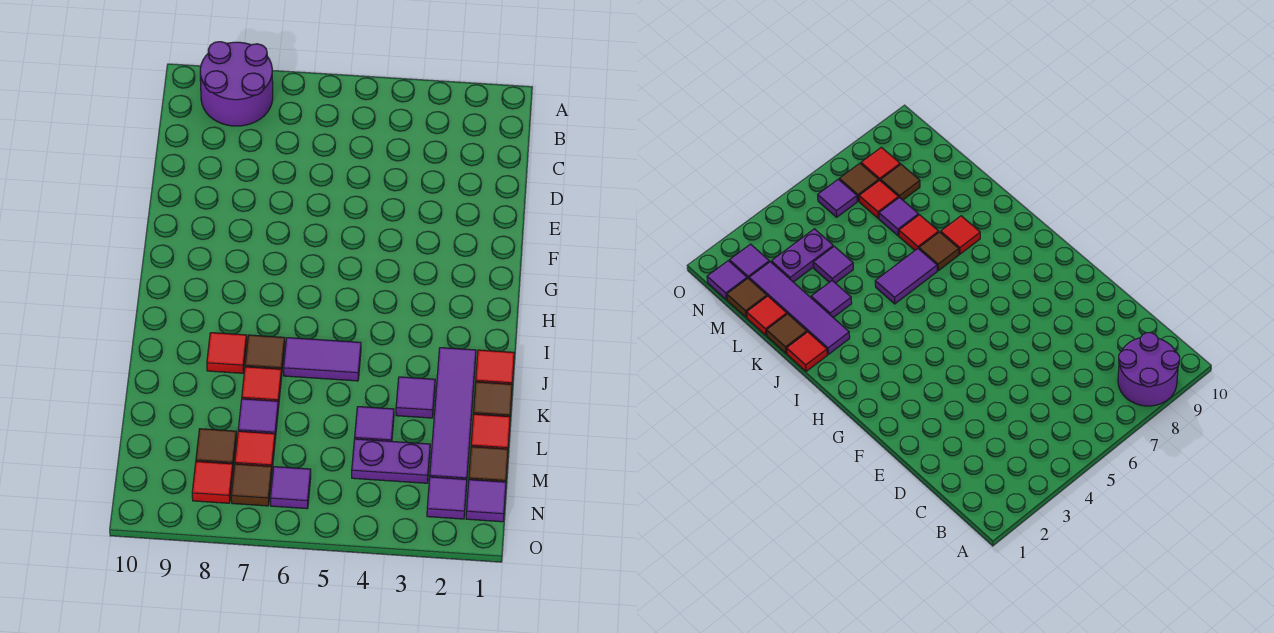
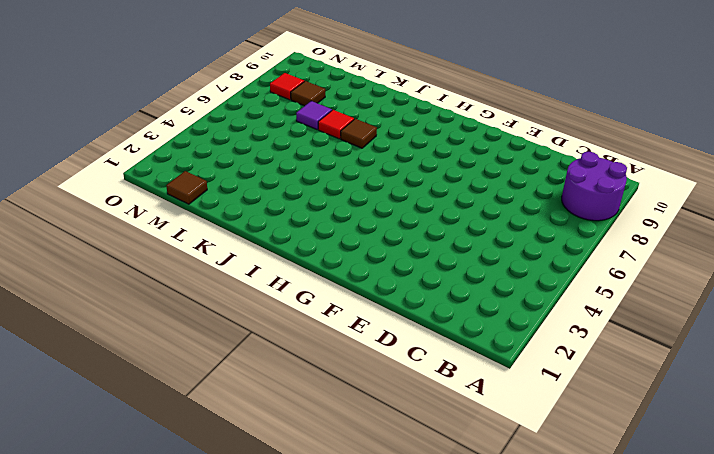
none -> red 1x1 tile [476,350,514,384]
none -> purple 1x4 tile [430,348,476,479]
none -> purple 1x2 tile [284,338,361,381]

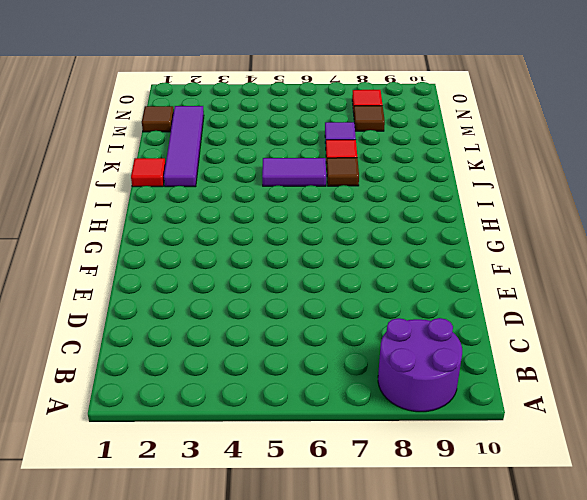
none -> red 1x1 tile [207,333,247,373]
none -> brown 1x1 tile [473,382,512,417]
none -> purple 1x1 tile [396,377,435,418]

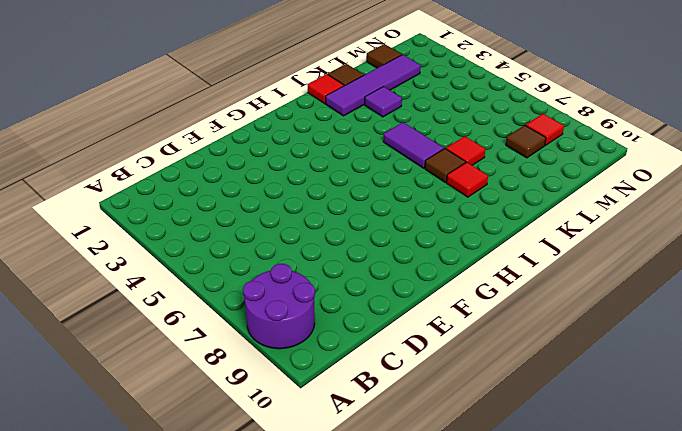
none -> red 1x1 tile [471,414,510,449]
none -> purple 1x1 tile [355,407,394,441]
none -> purple 1x1 tile [238,399,278,438]

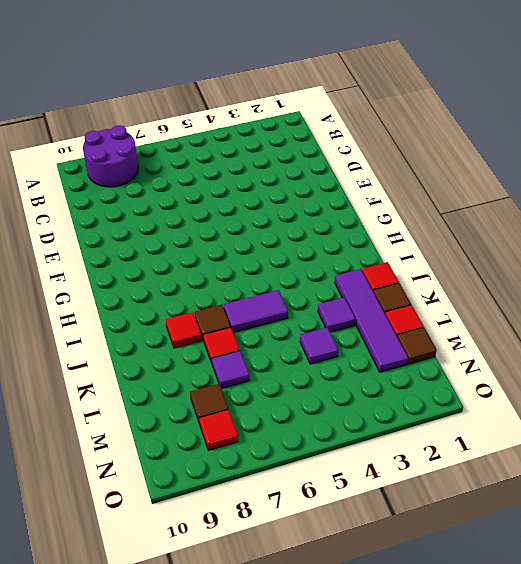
none -> purple 1x2 plate [352,439,430,483]
none -> red 1x1 tile [235,431,275,468]
none -> purple 1x1 tile [466,480,506,522]

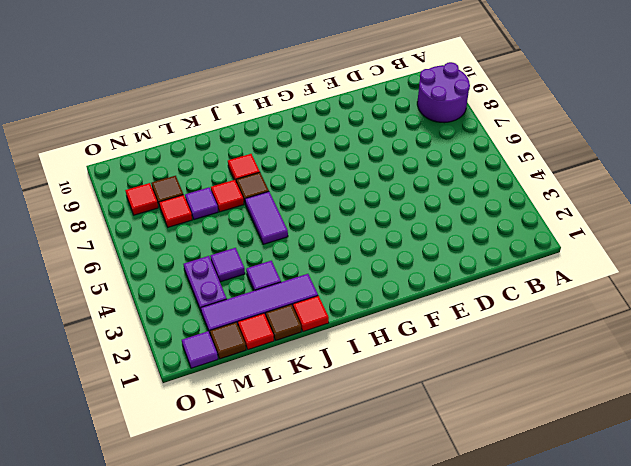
none -> purple 1x1 tile [427,477,467,519]
none -> purple 1x1 tile [270,467,311,509]
none -> brown 1x1 tile [231,464,272,506]

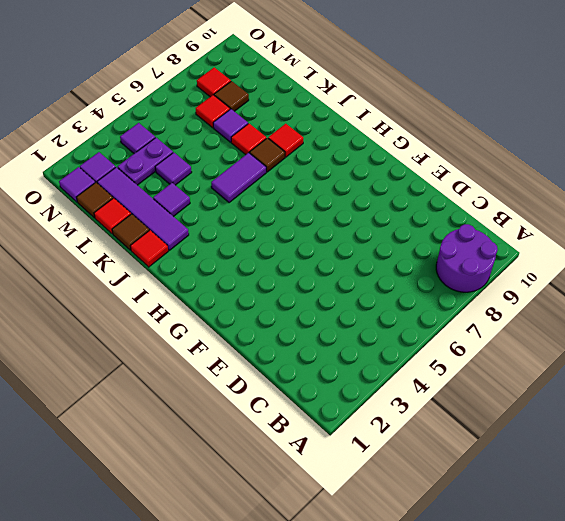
purple 1x1 tile [120,123,155,153] -> purple 1x1 tile moved to [270,467,311,509]
none -> brown 1x1 tile [231,464,272,506]

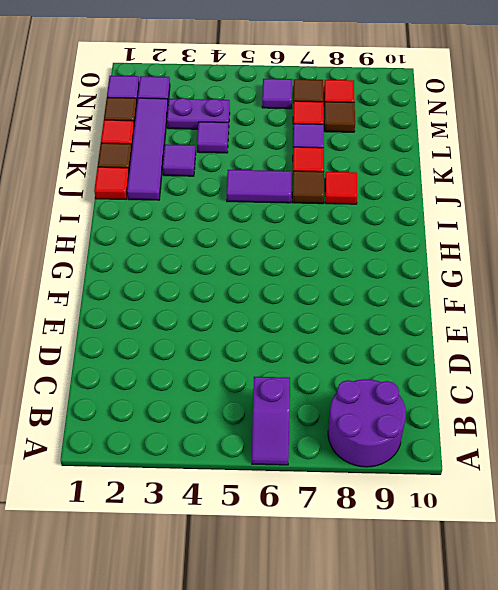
purple 1x2 slope [252,377,290,465] -> none

